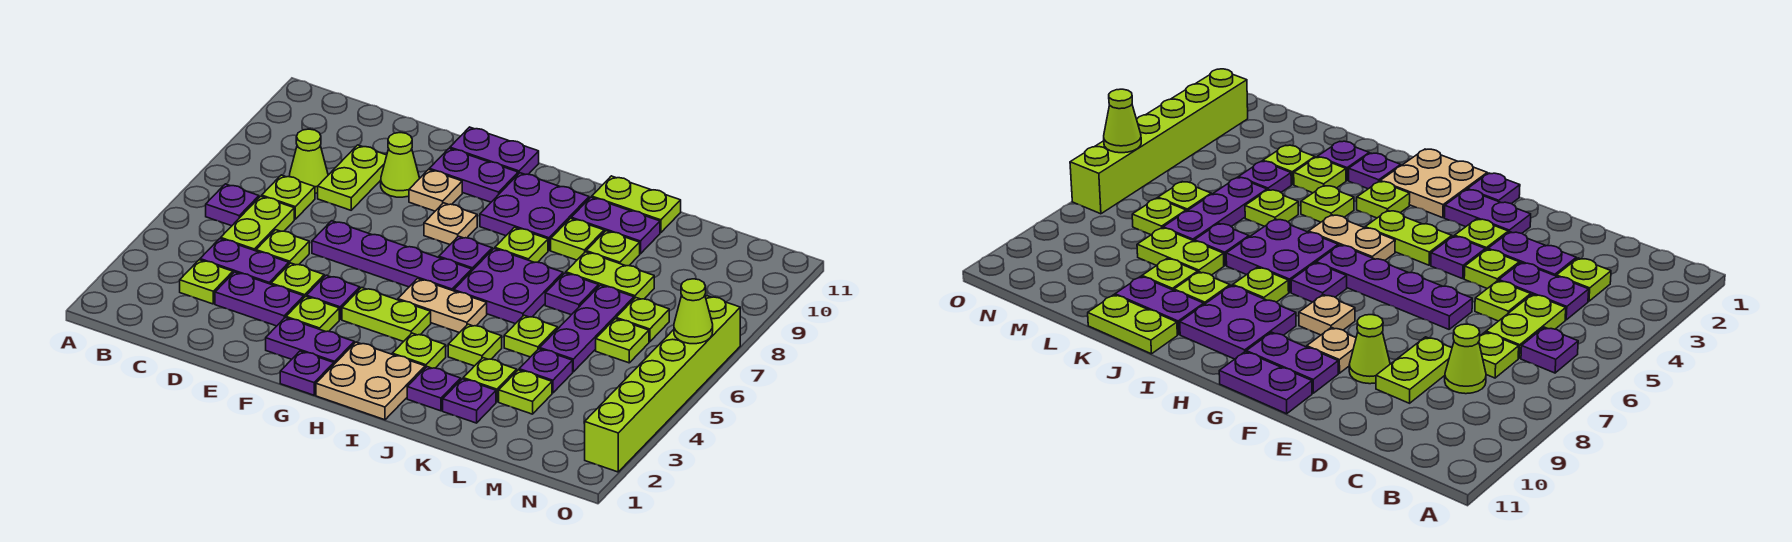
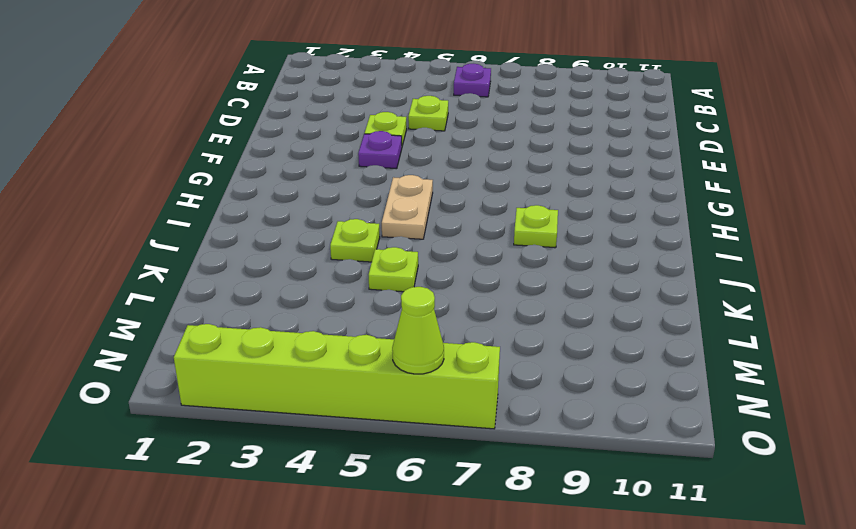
none -> lime 1x1 plate [180,260,233,304]
none -> purple 1x2 plate [200,239,289,284]
none -> lime 1x2 plate [221,196,294,251]
none -> lime 1x1 plate [262,175,315,219]

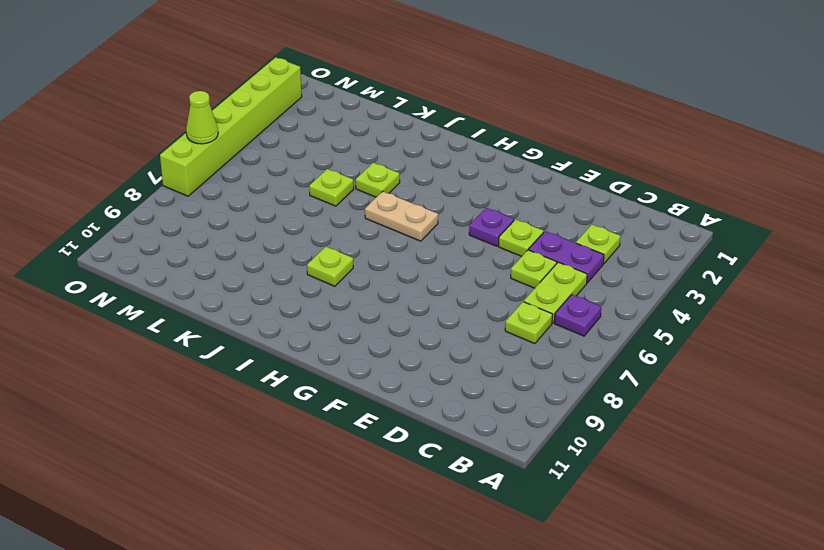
none -> lime 1x1 cone [289,129,328,193]
none -> purple 1x2 plate [215,272,304,326]
none -> lime 1x2 plate [318,145,387,210]
none -> purple 1x4 plate [312,221,472,291]

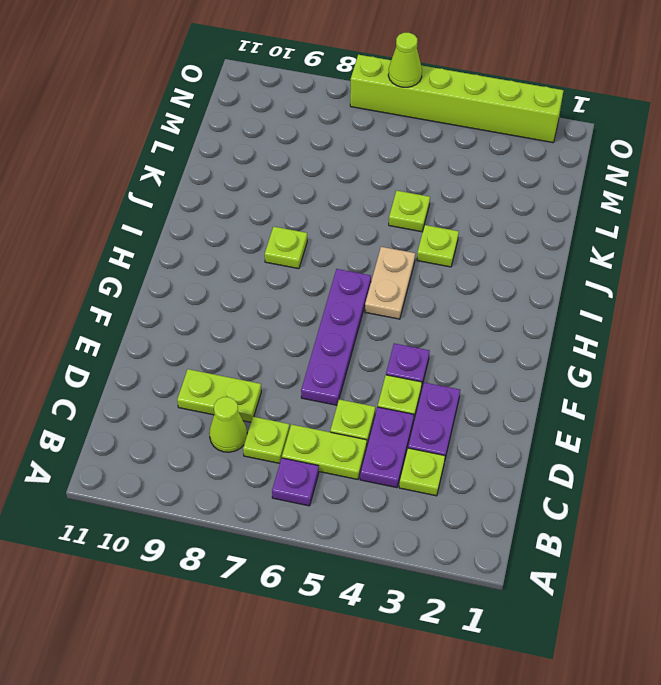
none -> lime 1x1 cone [381,133,420,197]
none -> purple 1x2 plate [266,318,354,364]
none -> lime 1x1 plate [286,296,339,332]
none -> tan 1x1 plate [409,169,462,211]

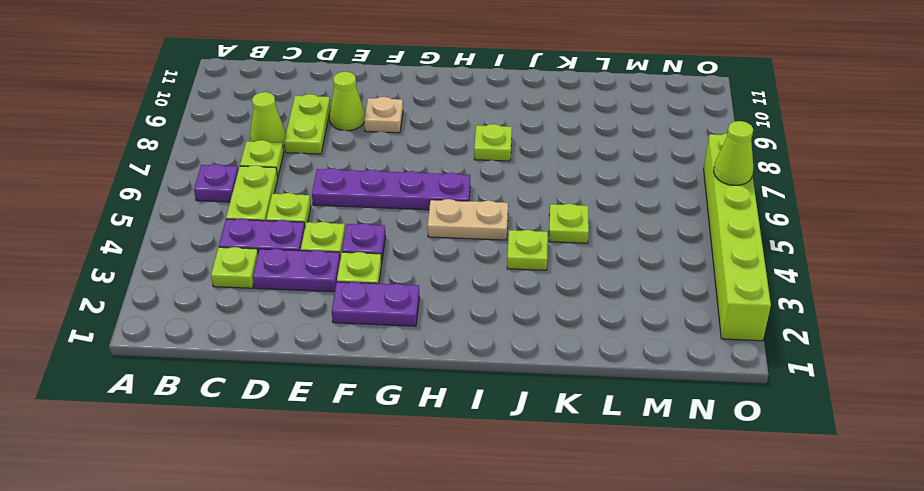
none -> purple 1x2 plate [429,148,518,202]
none -> purple 1x2 plate [450,127,539,175]
none -> purple 1x1 plate [280,351,334,395]
none -> lime 1x2 plate [342,288,431,342]

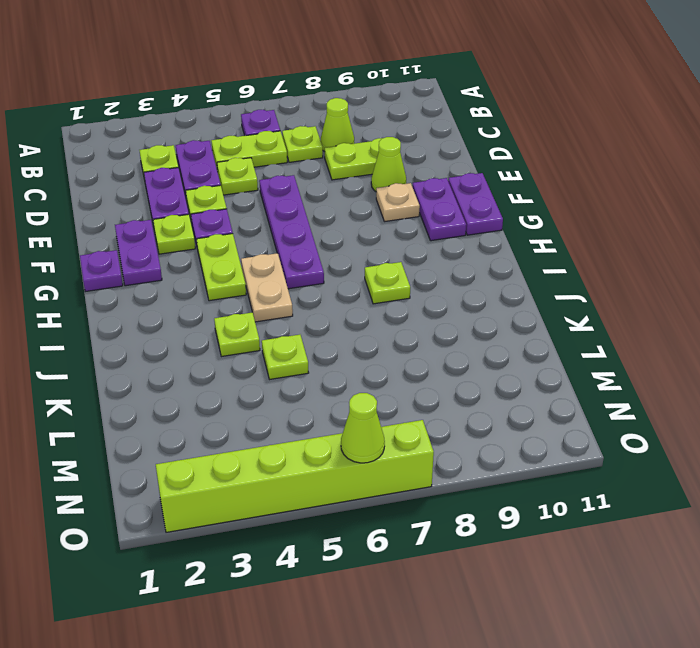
none -> tan 1x1 plate [424,203,477,244]
none -> tan 2x2 plate [316,342,425,420]
none -> purple 1x1 plate [439,236,492,270]
none -> purple 2x2 plate [480,173,589,250]

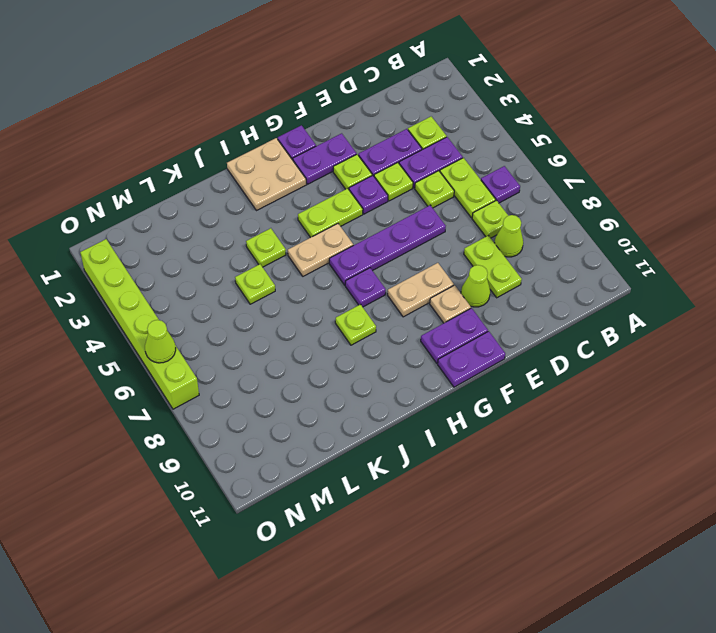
tan 1x2 plate [388,263,454,317] -> tan 1x1 plate [424,203,477,244]
none -> purple 2x2 plate [480,173,589,250]
none -> lime 1x1 plate [392,333,446,368]
none -> purple 2x2 plate [454,249,563,324]
none -> purple 1x1 plate [407,367,461,411]

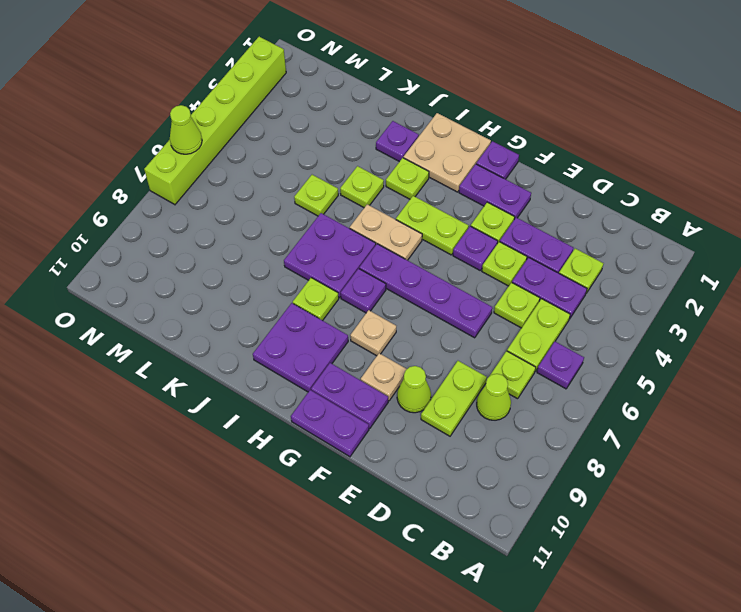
none -> lime 1x1 plate [551,218,604,260]
none -> purple 1x2 plate [571,197,660,254]
none -> lime 1x2 plate [592,176,681,233]
none -> purple 1x1 plate [443,379,496,423]

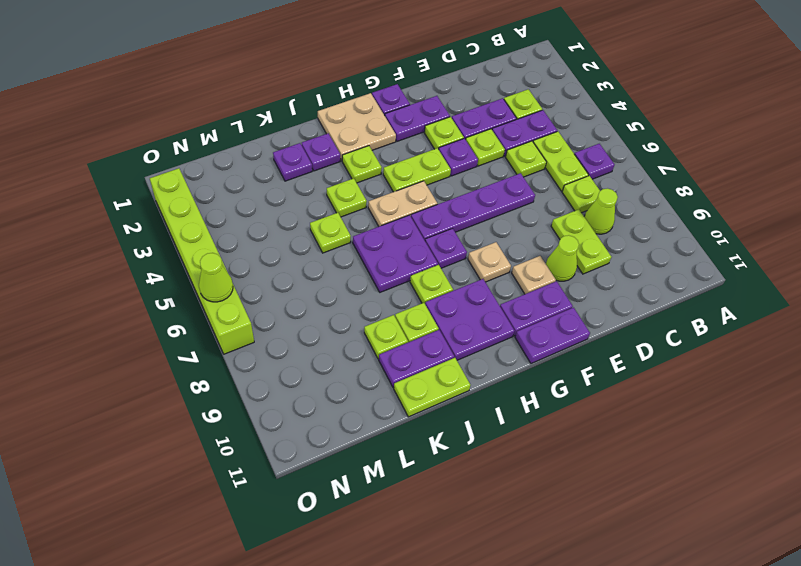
none -> lime 1x1 plate [463,358,517,402]
none -> purple 1x1 plate [545,273,599,315]
none -> lime 1x2 plate [566,252,654,299]
none -> lime 1x1 plate [499,370,552,414]

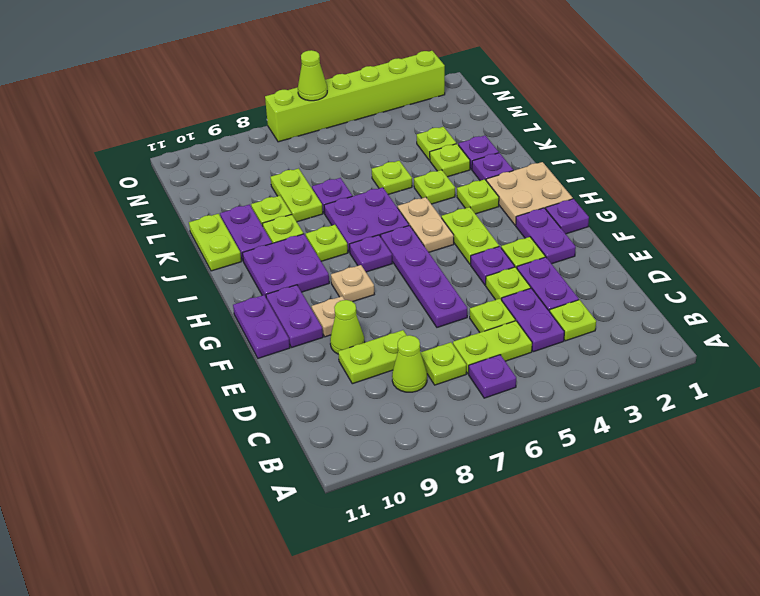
none -> purple 1x1 plate [519,349,573,393]
none -> purple 1x3 plate [540,285,634,372]
none -> lime 1x1 plate [596,319,649,363]
none -> lime 1x1 plate [616,298,669,342]

